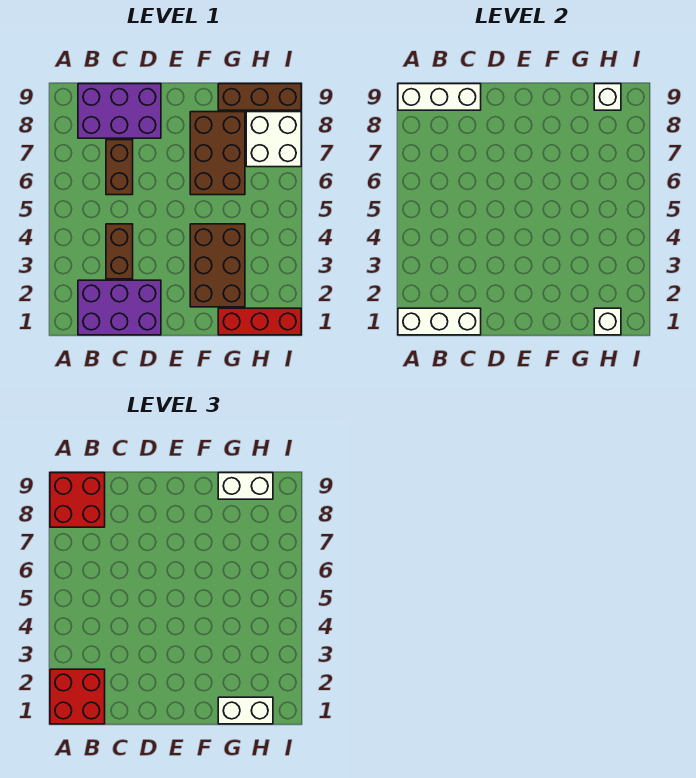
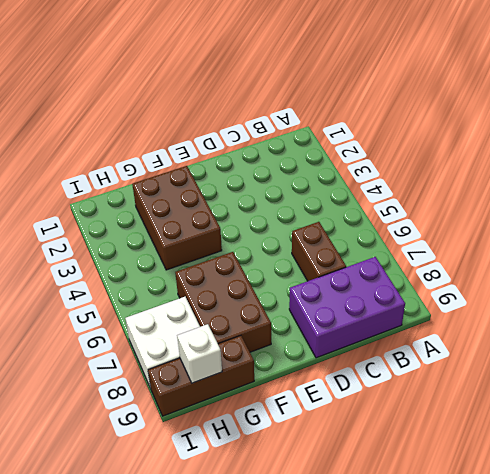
none -> purple 2x3 brick [78,280,161,335]
none -> brown 1x2 brick [106,224,133,279]
none -> red 1x3 brick [218,308,301,335]

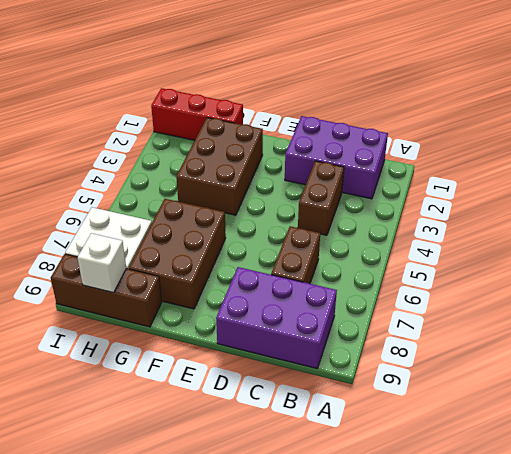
none -> white 1x3 brick [398,308,481,335]
none -> white 1x3 brick [398,84,481,110]
none -> white 1x1 brick [594,308,621,335]

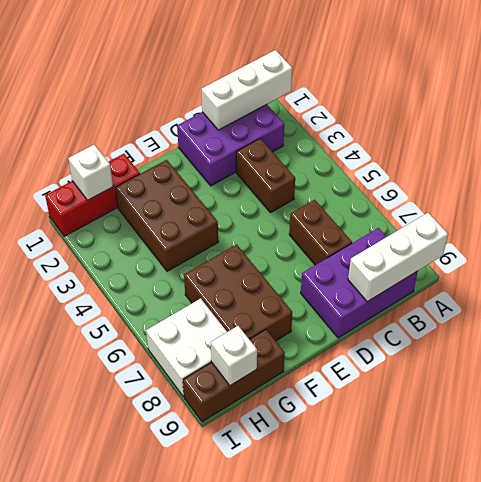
none -> red 2x2 brick [50,669,105,724]
none -> red 2x2 brick [50,473,105,527]
none -> white 1x2 brick [218,697,273,724]

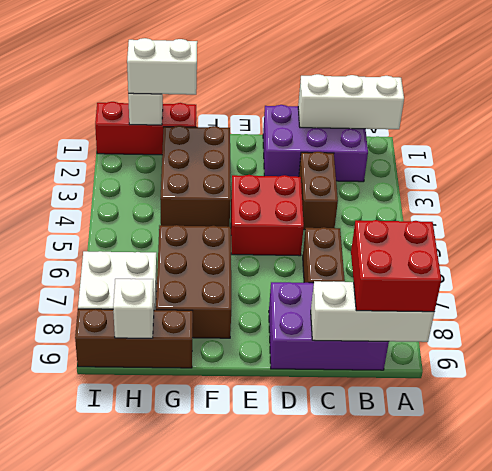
red 2x2 brick [231,175,304,256] -> red 2x2 brick moved to [50,669,105,724]
none -> white 1x2 brick [218,473,273,499]

